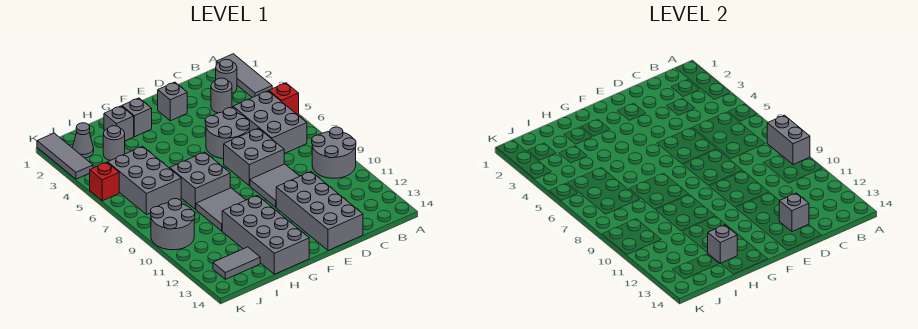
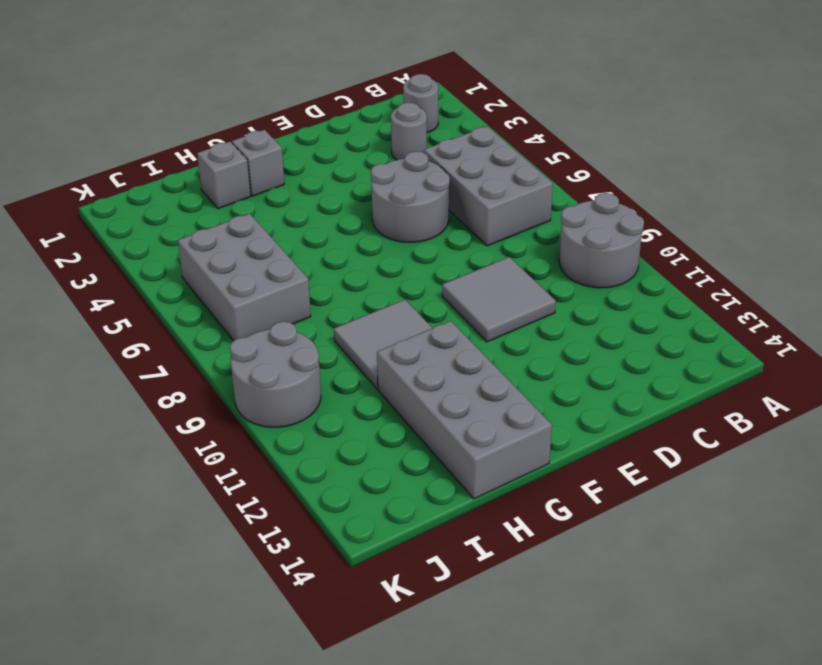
none -> grey 1x3 tile [216,54,272,98]
none -> red 1x1 brick [269,83,299,115]
none -> grey 2x2 brick [224,128,284,186]

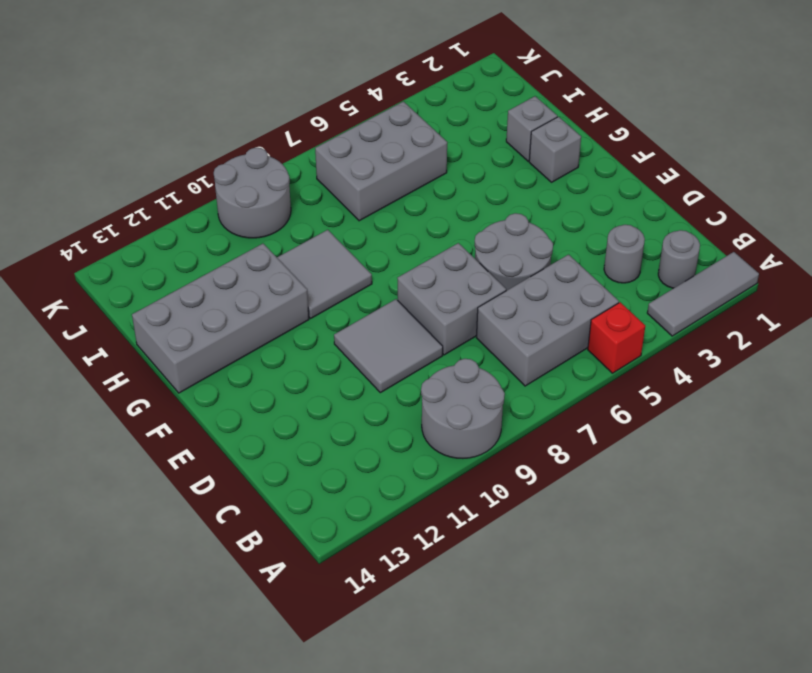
none -> grey 2x4 brick [276,172,363,251]
none -> grey 1x1 brick [158,82,187,121]
none -> grey 2x2 brick [170,152,230,209]

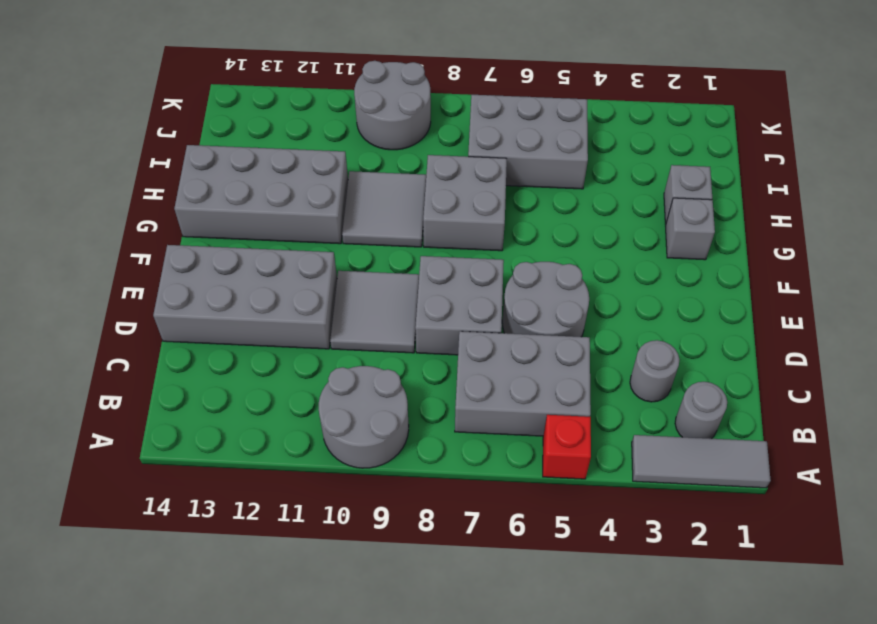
none -> grey 1x1 brick [158,82,187,121]
none -> grey 1x1 round brick [103,126,125,160]
none -> grey 1x2 tile [213,247,260,279]

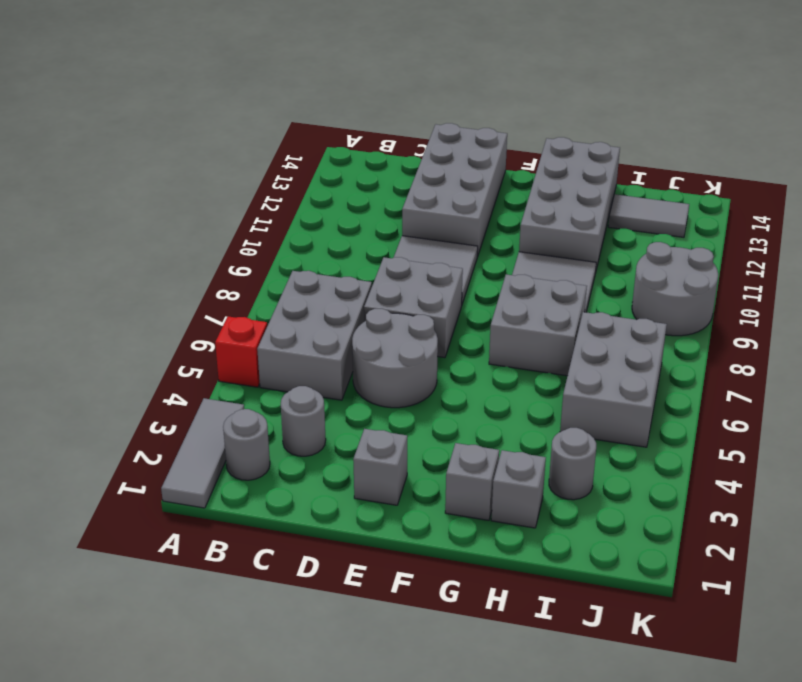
none -> grey 2x2 round brick [312,127,356,178]
none -> grey 1x1 cone [73,123,94,158]
none -> grey 1x3 tile [37,133,93,179]

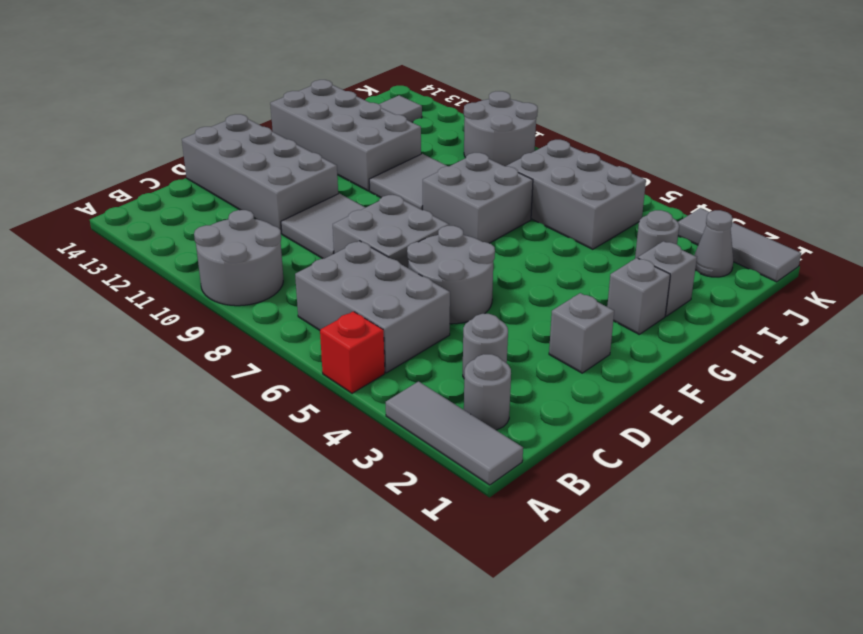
none -> red 1x1 brick [90,162,119,201]
none -> grey 1x2 brick [767,115,810,165]
none -> grey 1x1 brick [779,193,809,232]

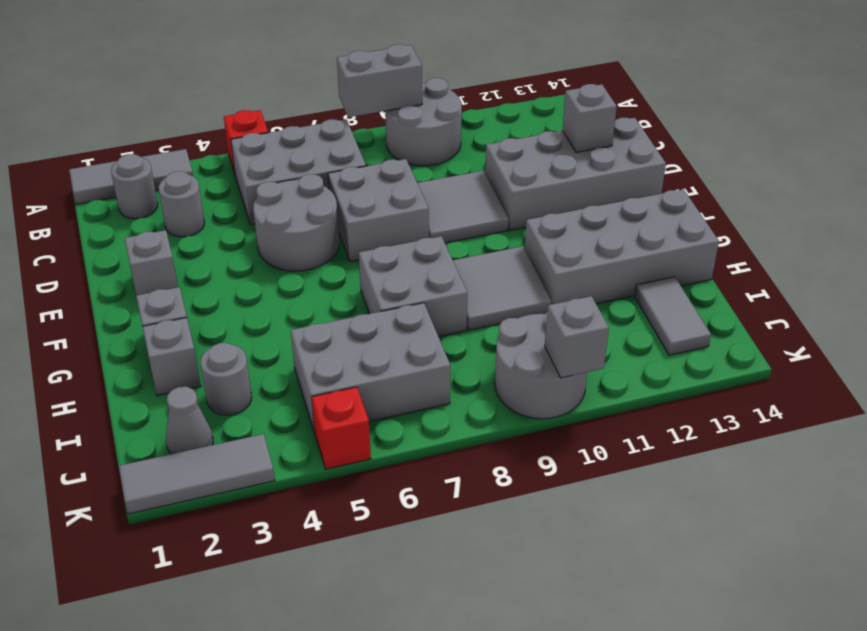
grey 1x1 brick [545,296,609,378] -> grey 1x1 brick moved to [708,225,737,264]

